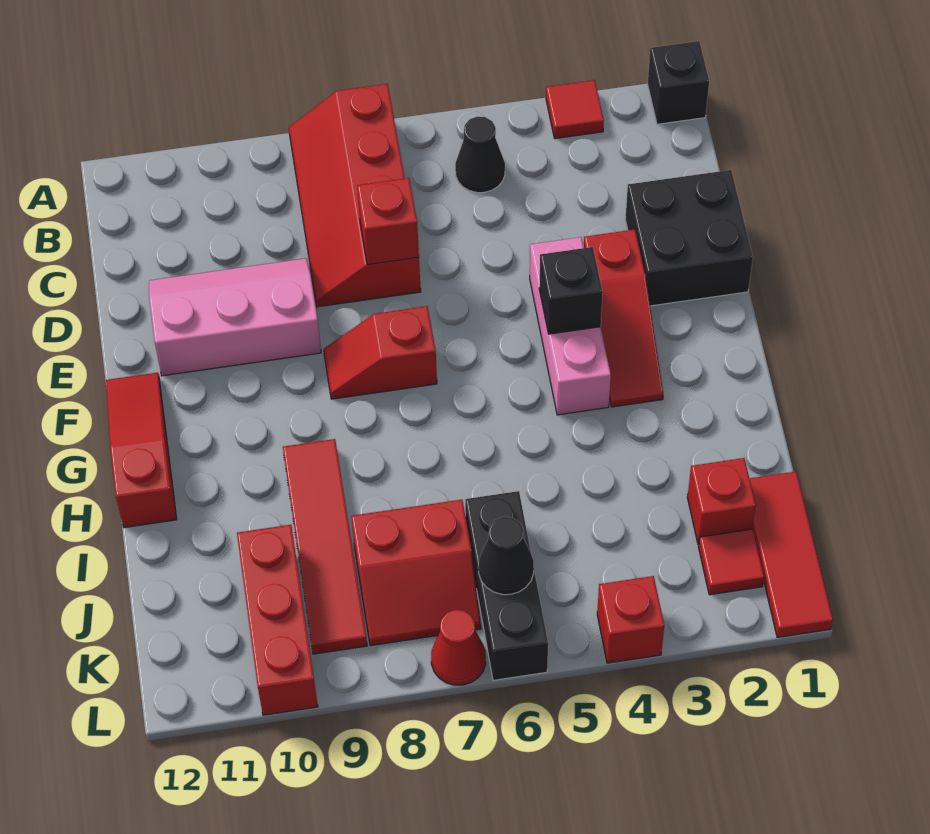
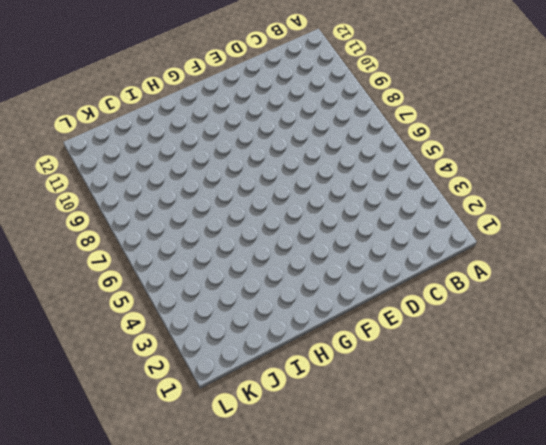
none -> black 1x1 brick [648,41,709,124]
none -> red 1x1 tile [546,80,604,139]
none -> red 2x4 slope [289,84,421,307]

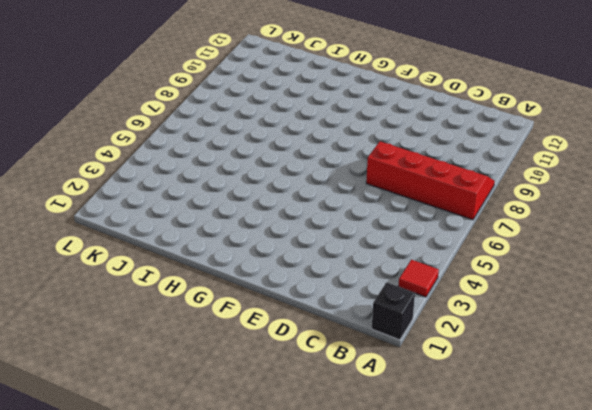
none -> black 1x1 cone [455,117,505,193]
none -> black 2x2 brick [625,170,753,306]
none -> pink 2x3 slope [149,258,321,376]

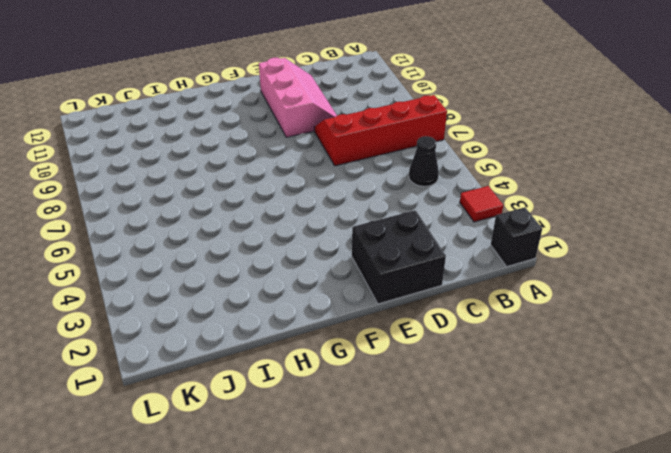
none -> red 1x3 slope [584,230,663,407]
none -> pink 1x3 brick [530,237,611,415]
none -> red 1x2 slope [324,306,437,399]

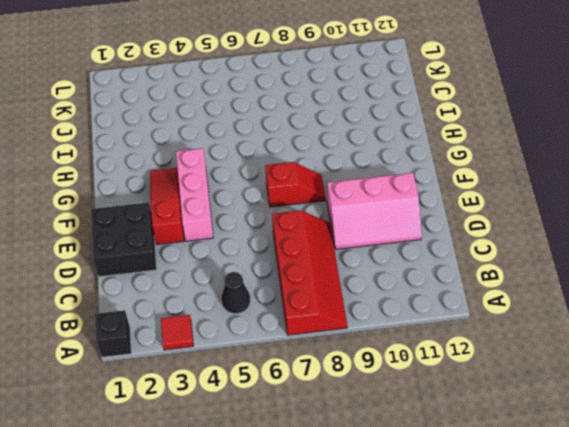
none -> red 1x3 slope [106,373,177,528]
none -> red 1x4 tile [283,439,367,654]
none -> red 1x3 tile [749,472,833,637]

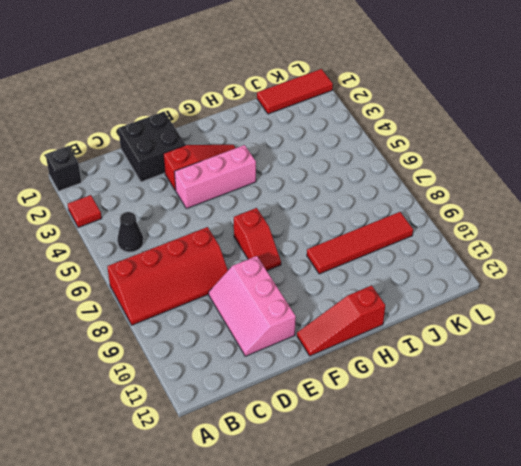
none -> red 1x1 brick [687,458,756,544]
none -> black 1x3 brick [465,491,548,680]
none -> red 2x2 slope [351,500,481,646]

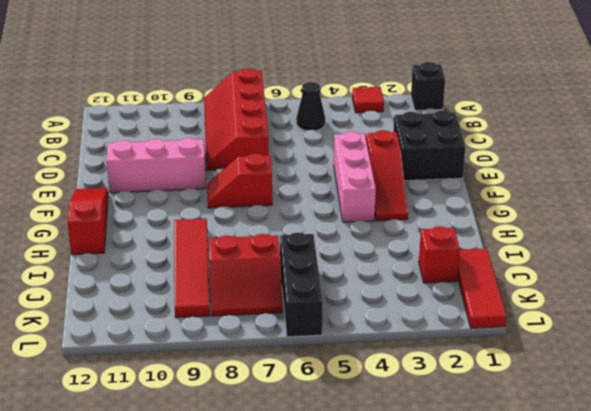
none -> red 1x3 brick [237,525,318,715]
none -> red 1x1 tile [698,529,764,595]
none -> red 1x1 brick [597,576,664,663]

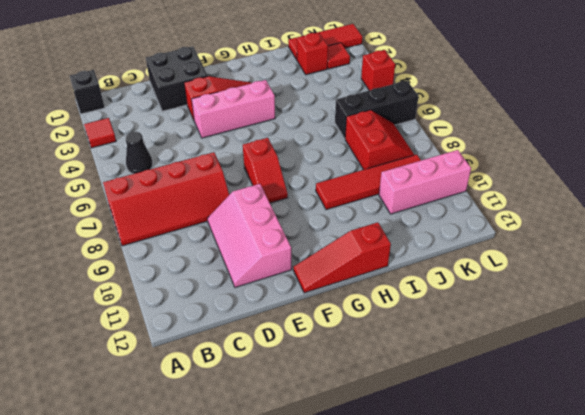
pink 1x3 brick [379,150,471,214] -> red 1x3 brick [237,525,318,715]
none -> red 1x1 cone [431,610,486,685]
none -> red 1x1 brick [357,178,419,264]
none -> black 1x1 brick [539,247,603,334]

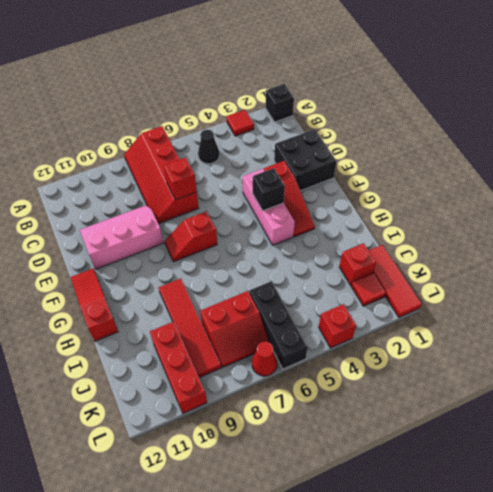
none -> black 1x1 cone [479,517,534,595]

